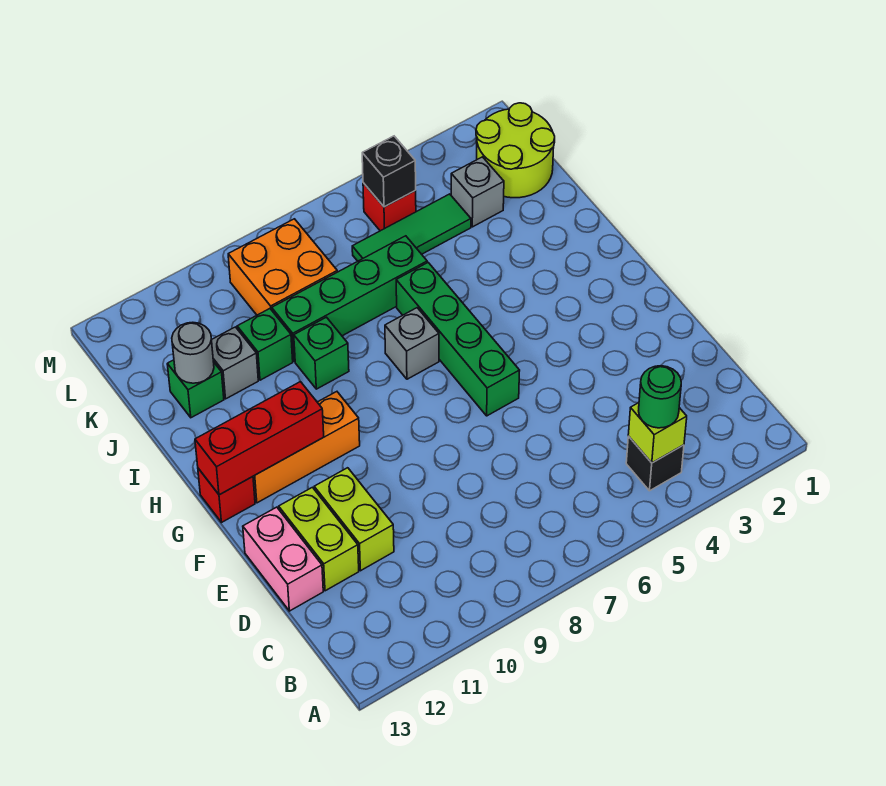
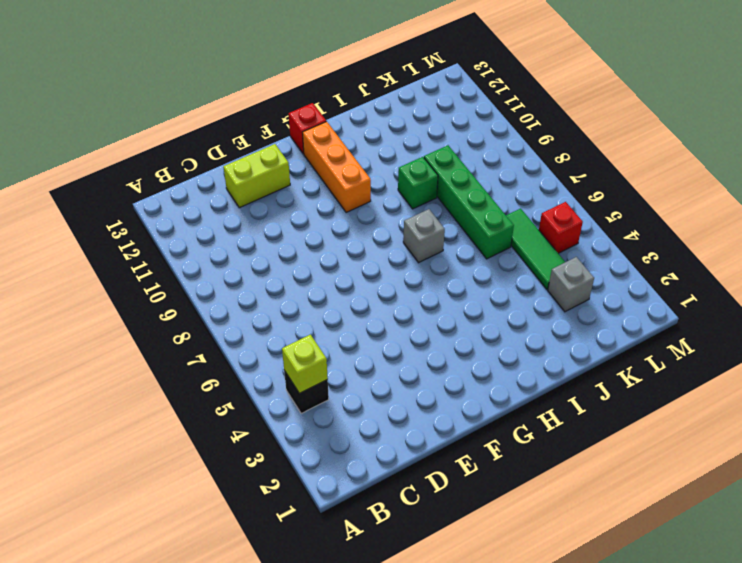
none -> lime 1x2 brick [314,468,394,571]
none -> pink 1x2 brick [243,507,323,611]
none -> green 1x4 brick [396,263,520,416]

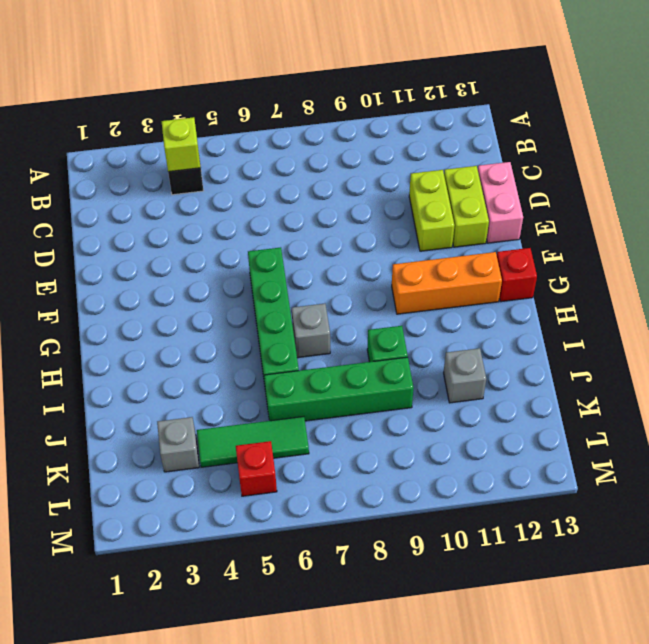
none -> green 1x1 brick [237,309,293,380]
none -> green 1x1 brick [167,360,224,418]
none -> lime 2x2 round brick [476,103,555,198]

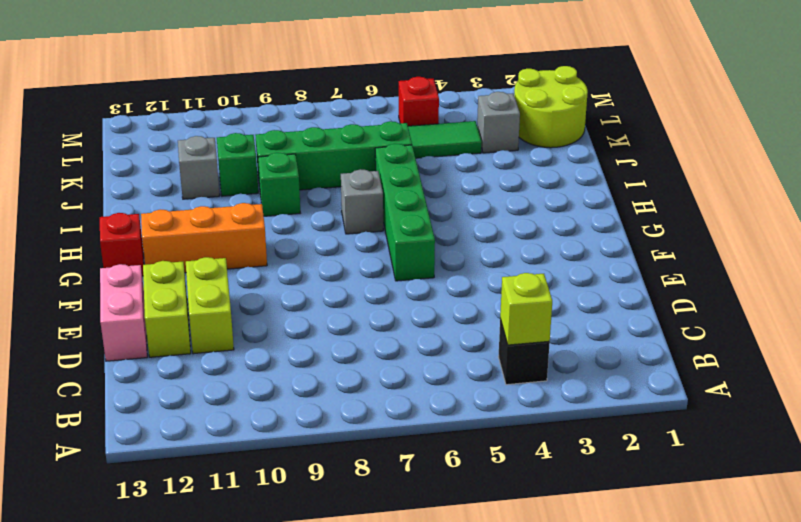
none -> green 1x1 brick [167,360,224,418]
none -> orange 2x2 brick [228,219,337,315]
none -> red 1x3 brick [195,382,324,495]

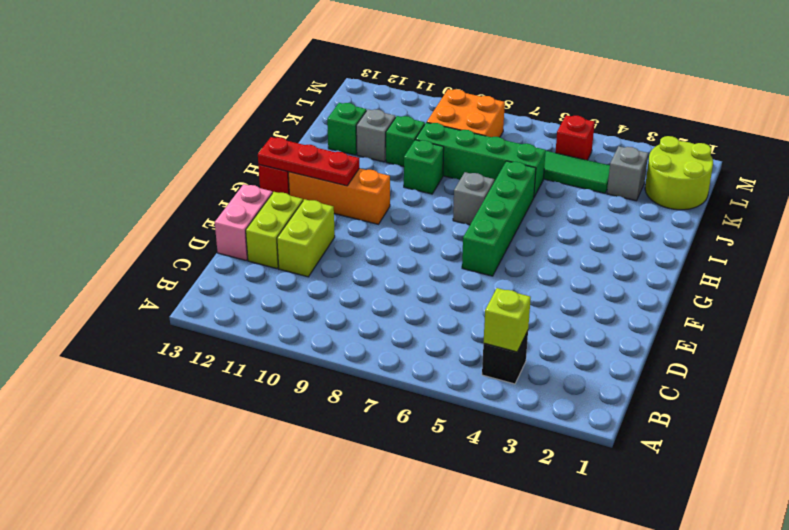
red 1x3 plate [258,137,359,186] -> red 1x3 brick [195,382,324,495]
none -> grey 1x1 round brick [172,322,214,383]
none -> black 1x1 brick [362,136,416,207]
none -> green 1x1 round brick [639,366,681,428]

